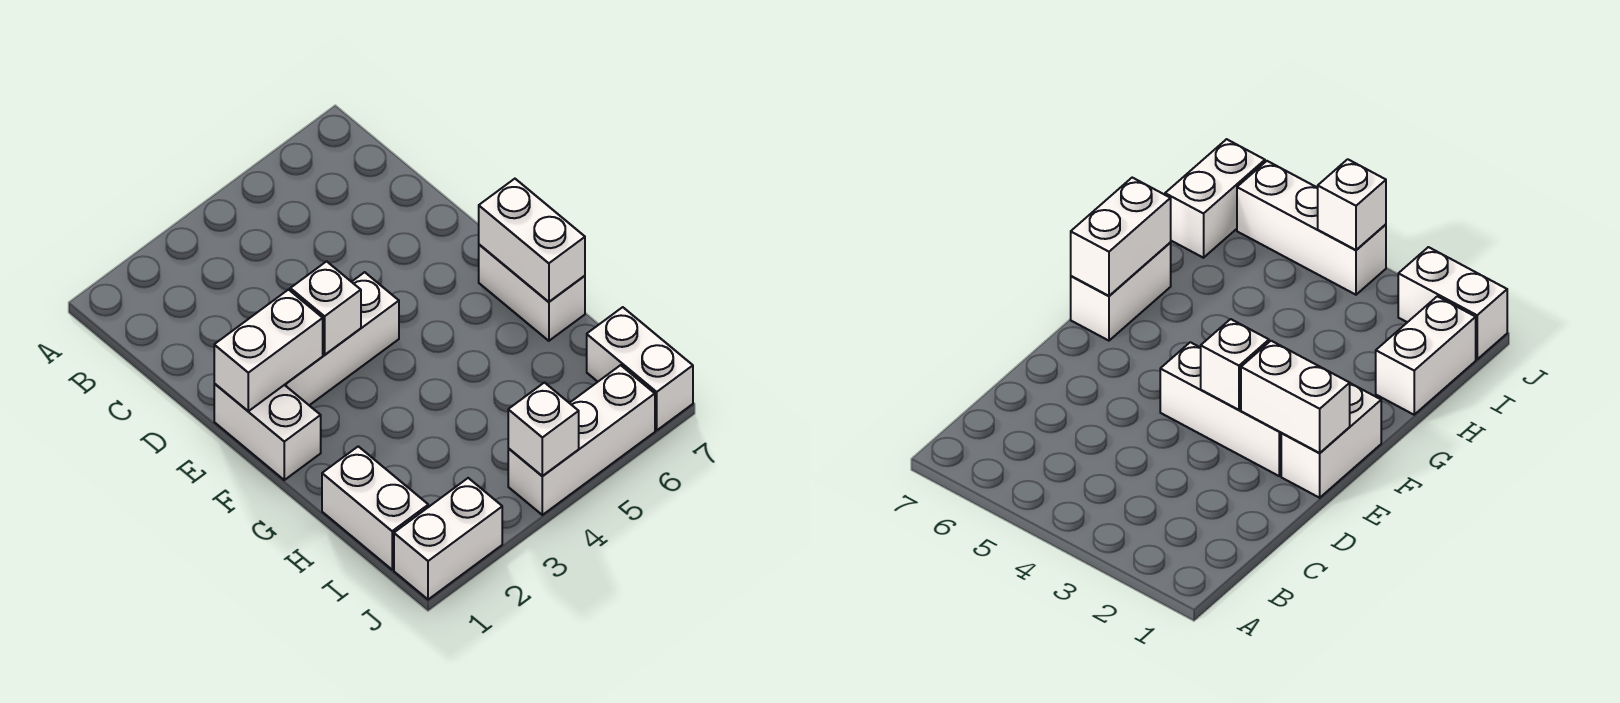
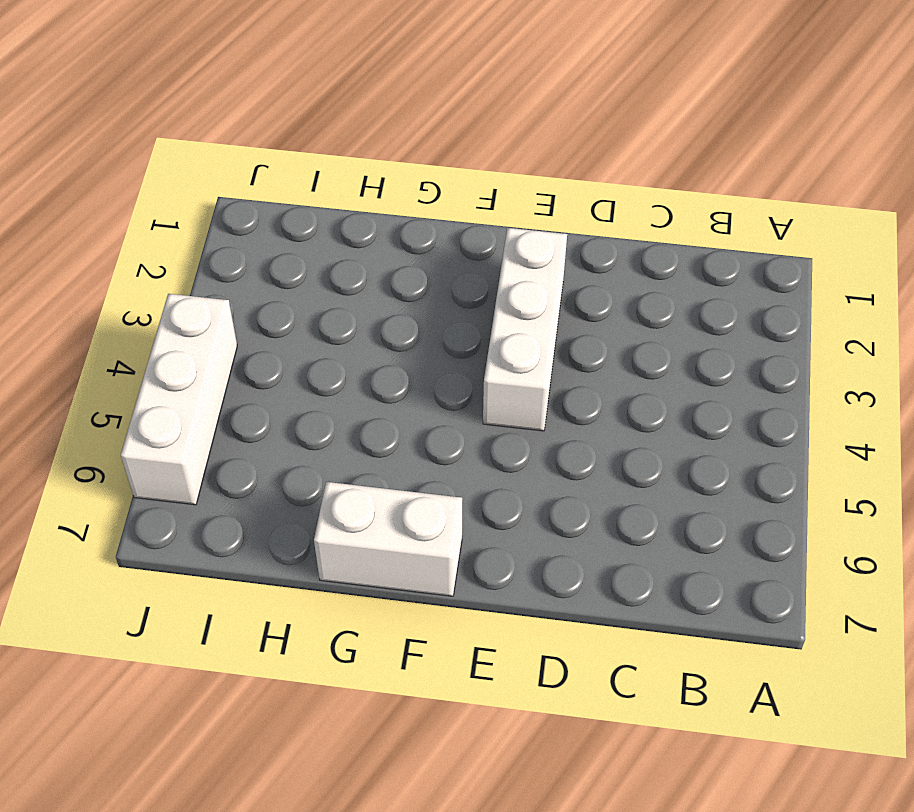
none -> white 1x2 brick [214,384,321,480]
none -> white 1x2 brick [322,446,428,570]

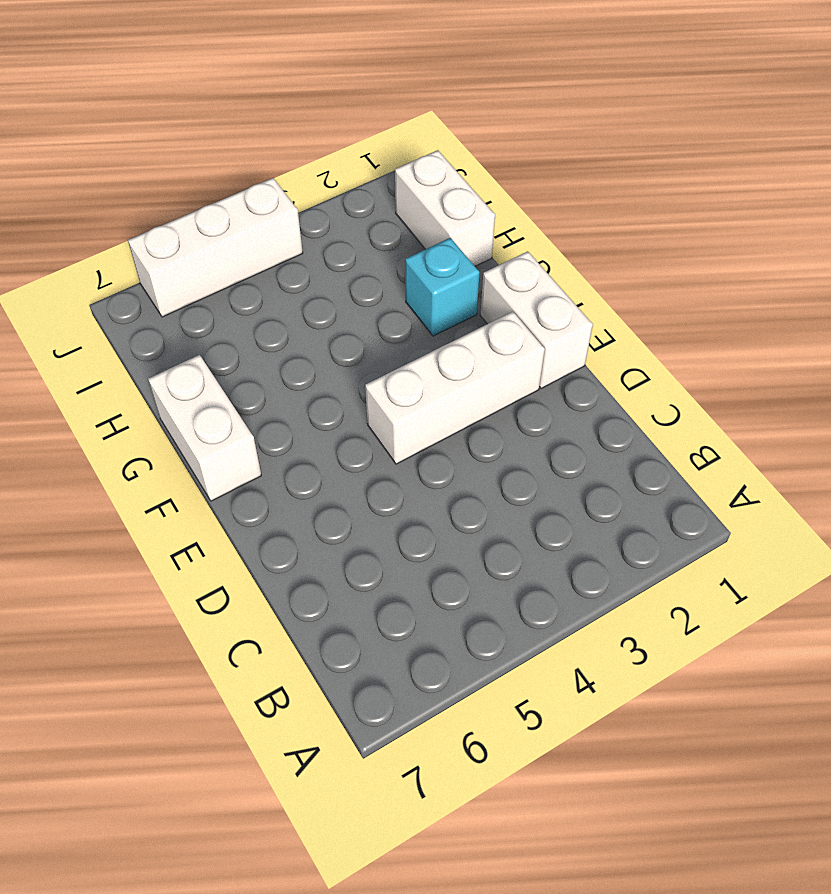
cyan 1x1 brick [405,238,480,336] -> none
none -> white 1x2 brick [587,307,693,430]
none -> white 1x2 brick [394,478,502,600]

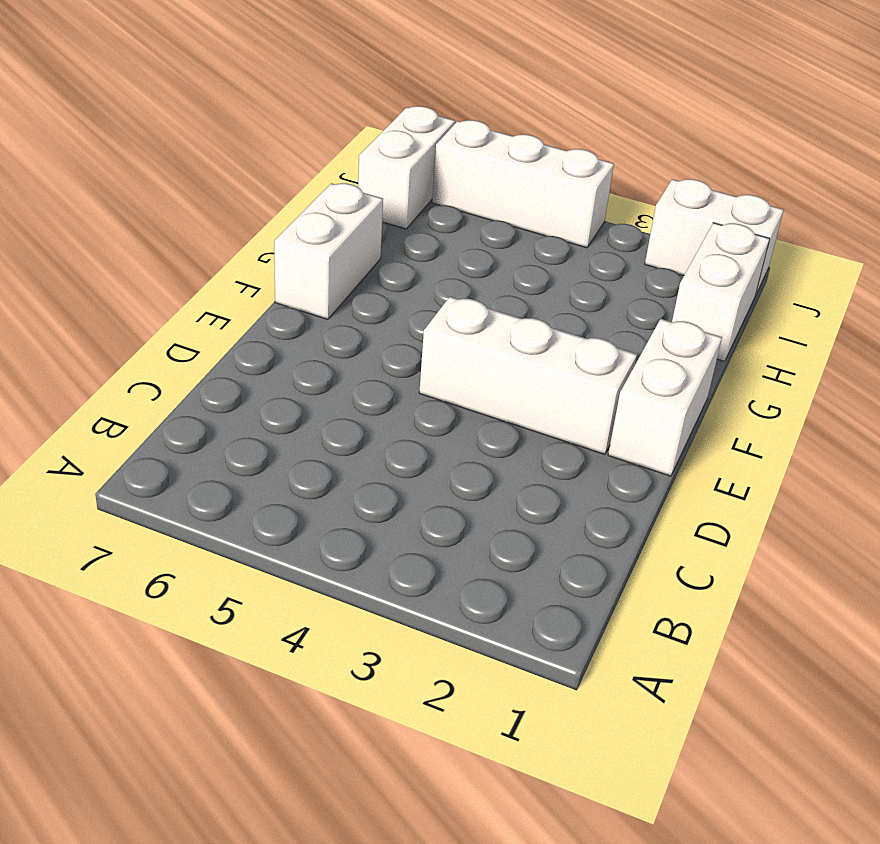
none -> white 1x2 brick [214,290,323,411]
none -> white 1x1 brick [290,261,361,355]

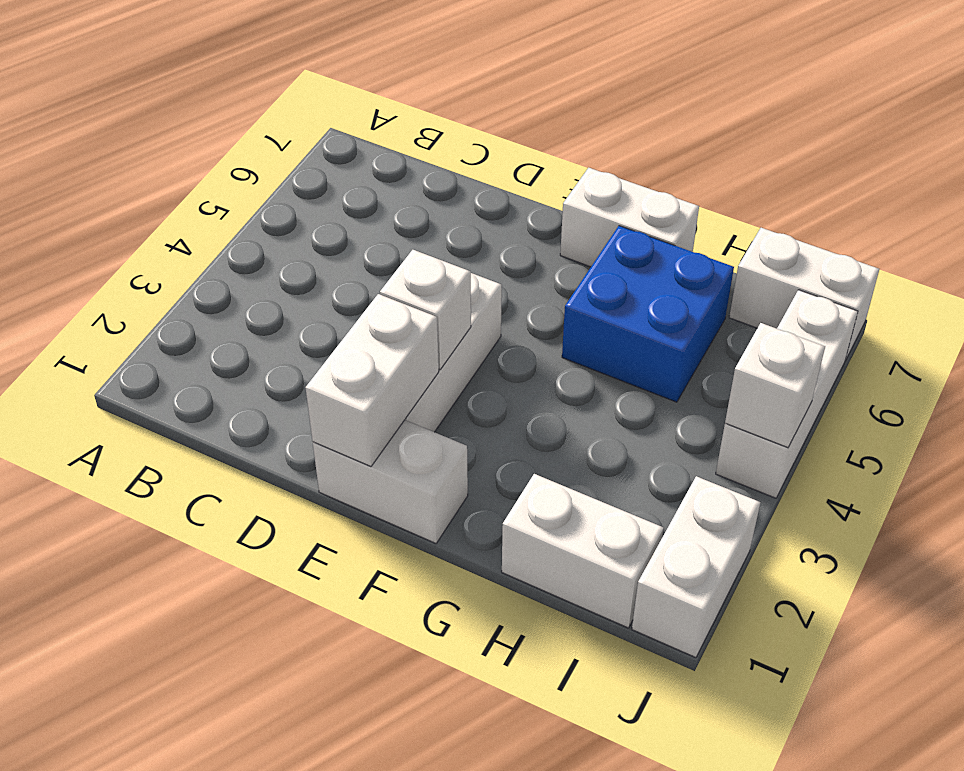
blue 2x2 brick [562,226,734,402] -> none
none -> white 1x2 brick [479,179,585,302]

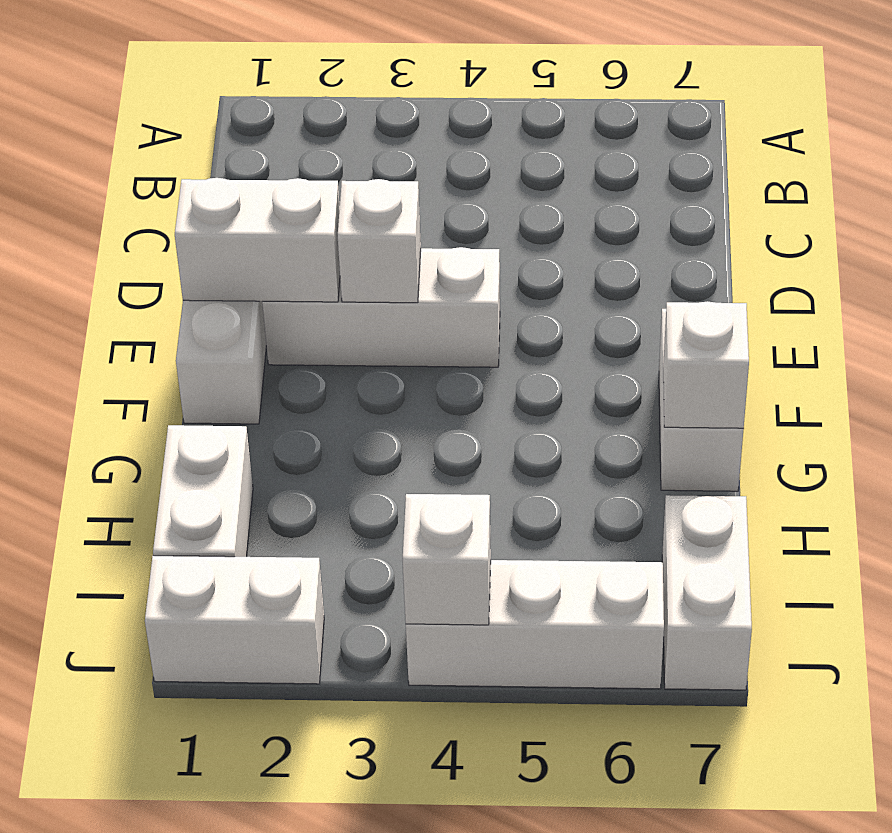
white 1x1 brick [663,301,749,428] -> white 1x2 brick [479,179,585,302]

